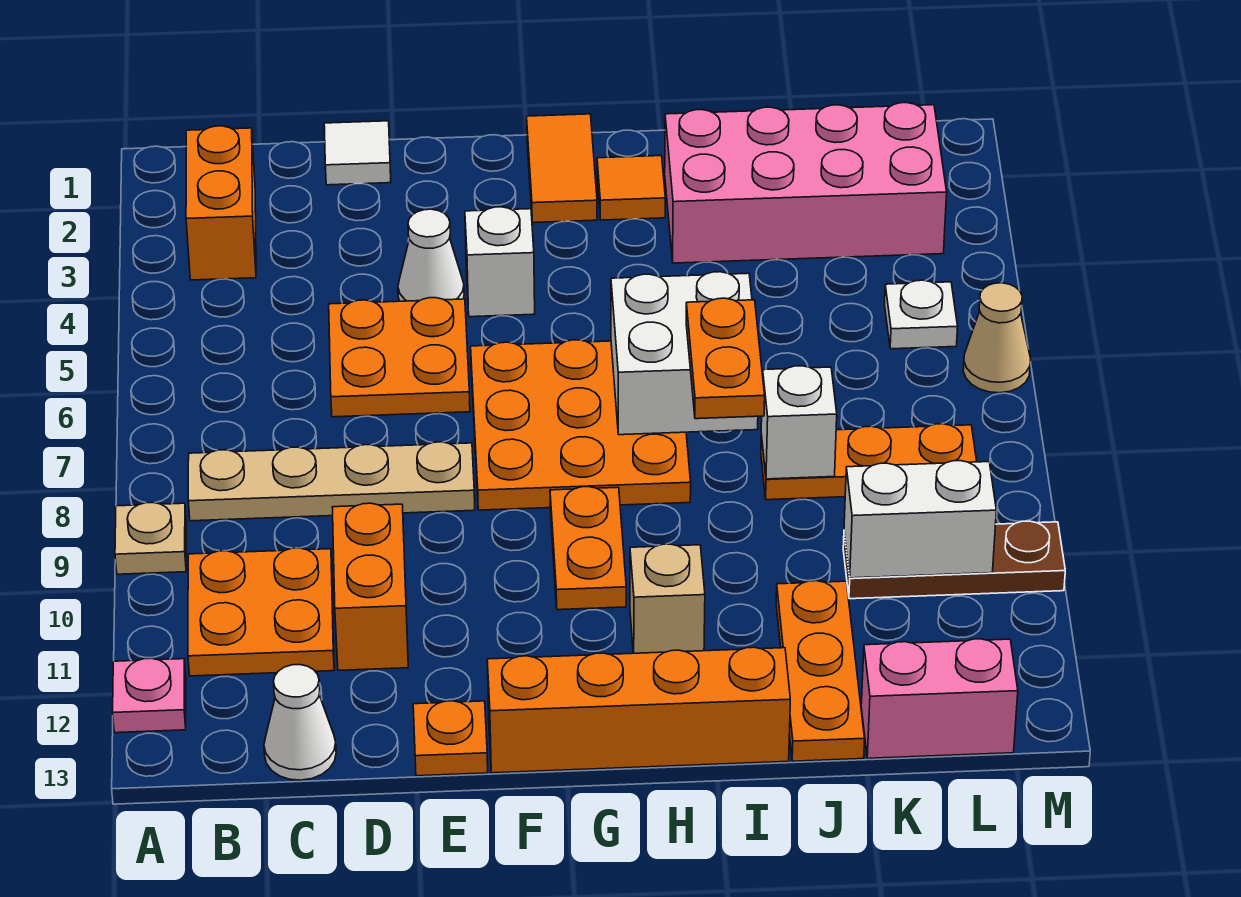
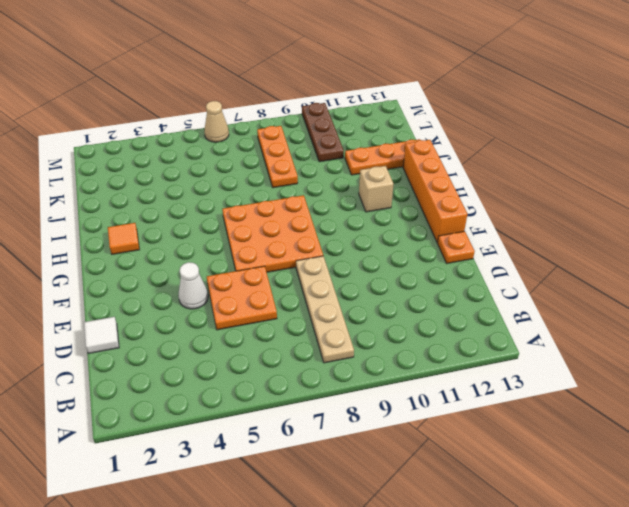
none -> tan 1x1 plate [115,503,186,574]
none -> pink 1x1 plate [113,658,186,733]
none -> orange 1x2 brick [186,126,256,280]

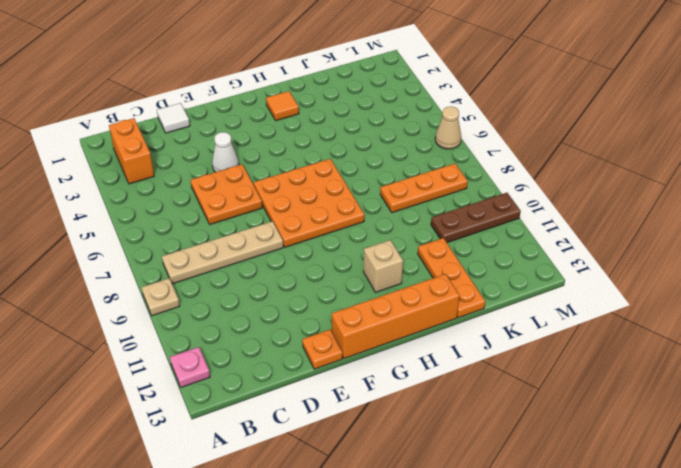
none -> orange 2x2 plate [188,548,334,676]
none -> white 1x1 cone [264,665,336,780]
none -> orange 1x2 brick [332,503,408,670]

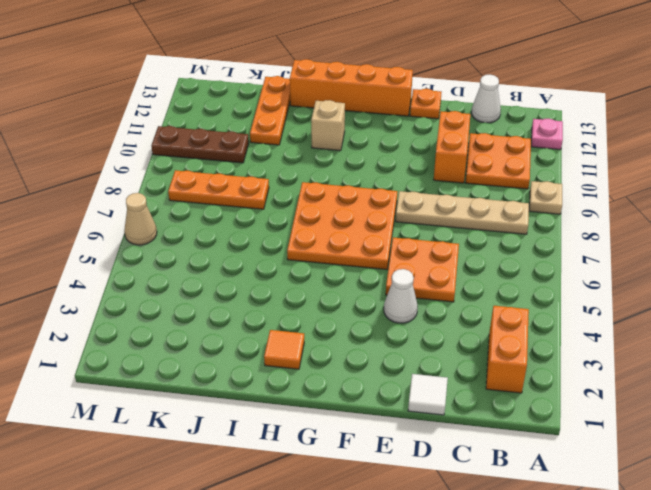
none -> white 1x1 brick [465,207,535,317]
none -> orange 1x2 tile [527,114,597,223]
none -> orange 1x2 plate [550,487,626,610]

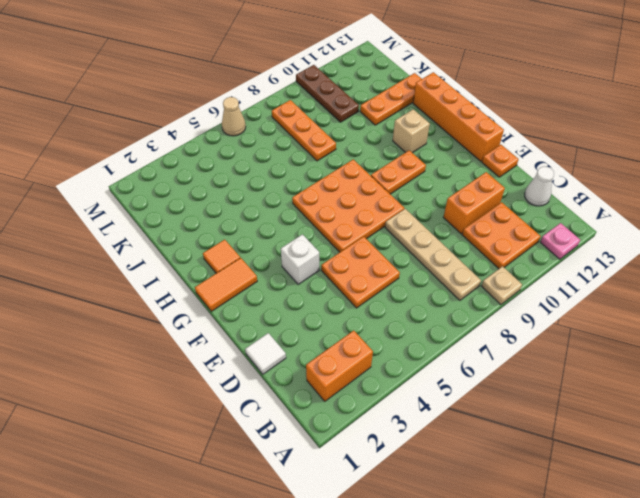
none -> white 1x1 cone [398,209,464,301]
none -> pink 2x4 brick [665,103,947,263]
none -> pink 1x2 brick [861,639,1018,758]

